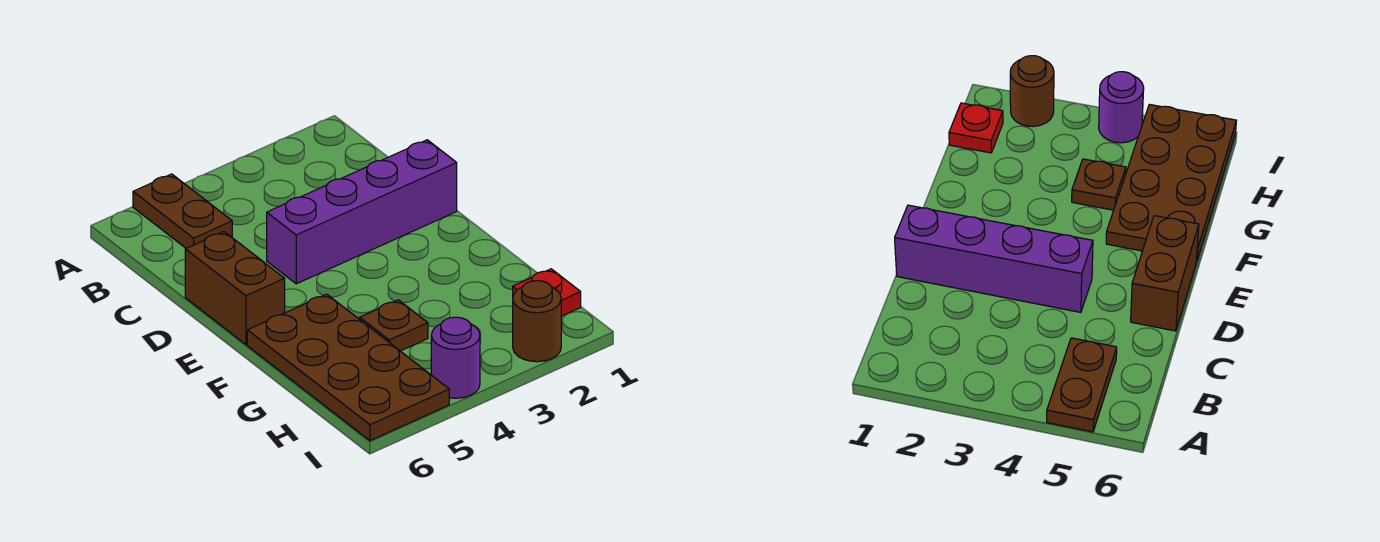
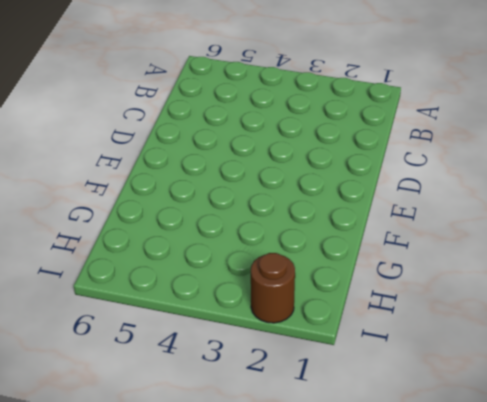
none -> brown 1x2 plate [133,174,232,248]
none -> purple 1x4 brick [267,140,457,284]

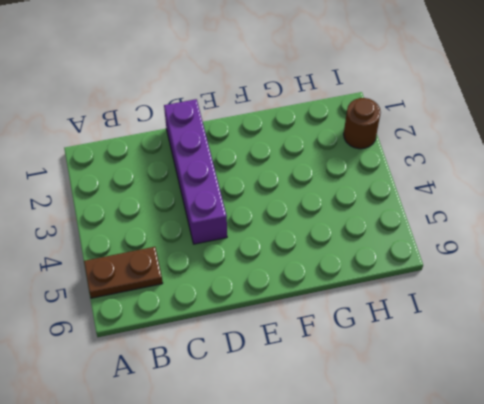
none -> brown 1x2 brick [185,232,285,344]
none -> brown 2x4 plate [247,294,449,441]

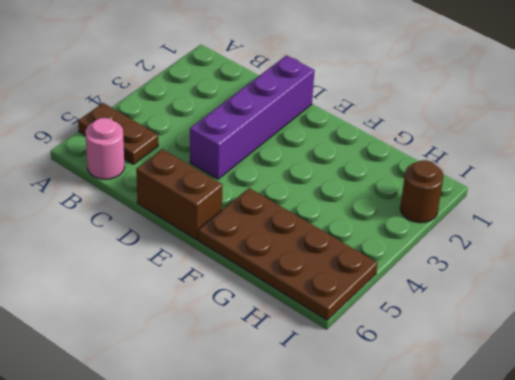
pink 1x1 round brick [85,118,125,179] -> none
none -> brown 1x1 plate [360,300,428,351]
none -> red 1x1 plate [513,269,581,316]

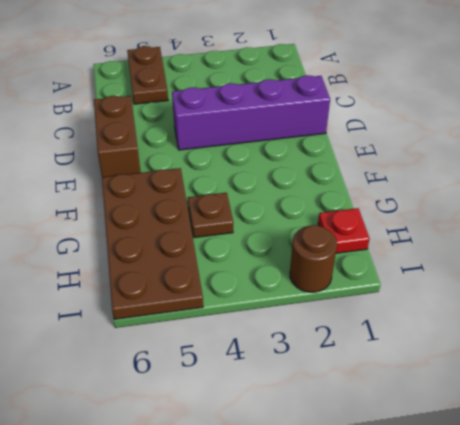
none -> purple 1x1 round brick [431,317,480,398]

